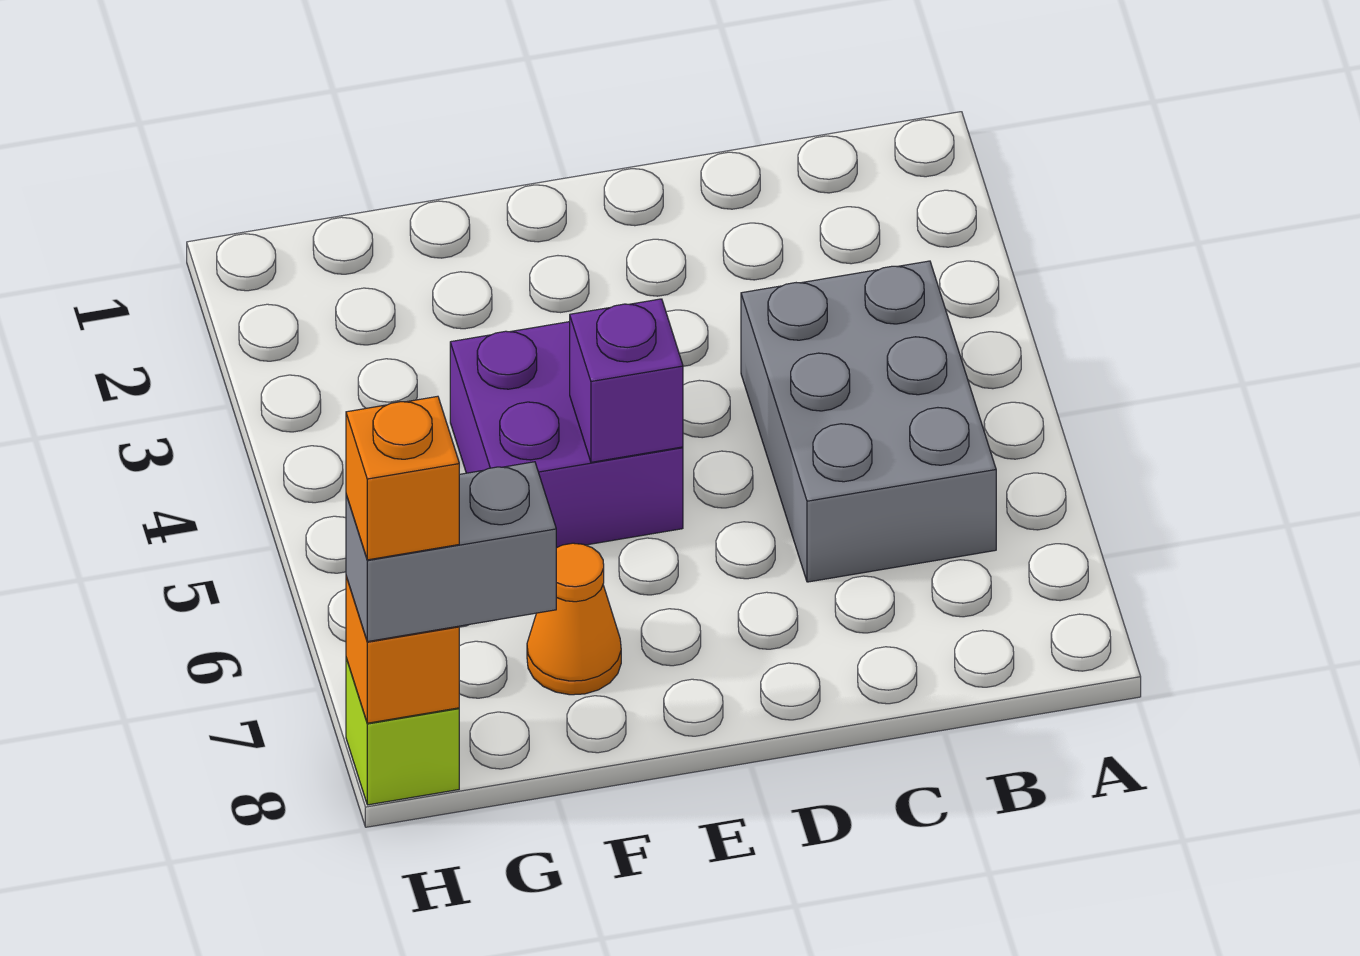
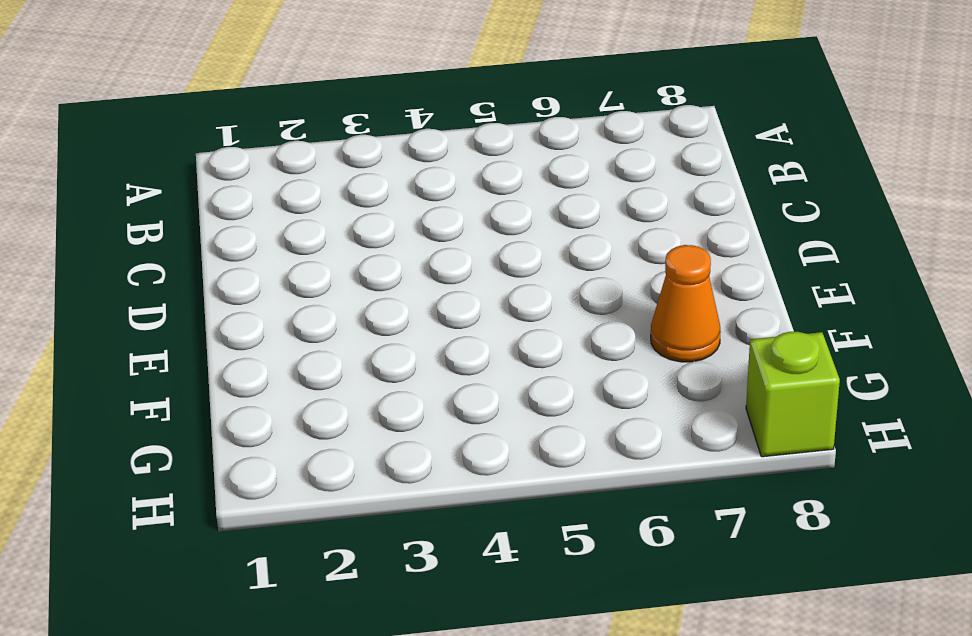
none -> grey 2x3 brick [741,261,996,582]
none -> purple 2x2 brick [450,322,683,548]

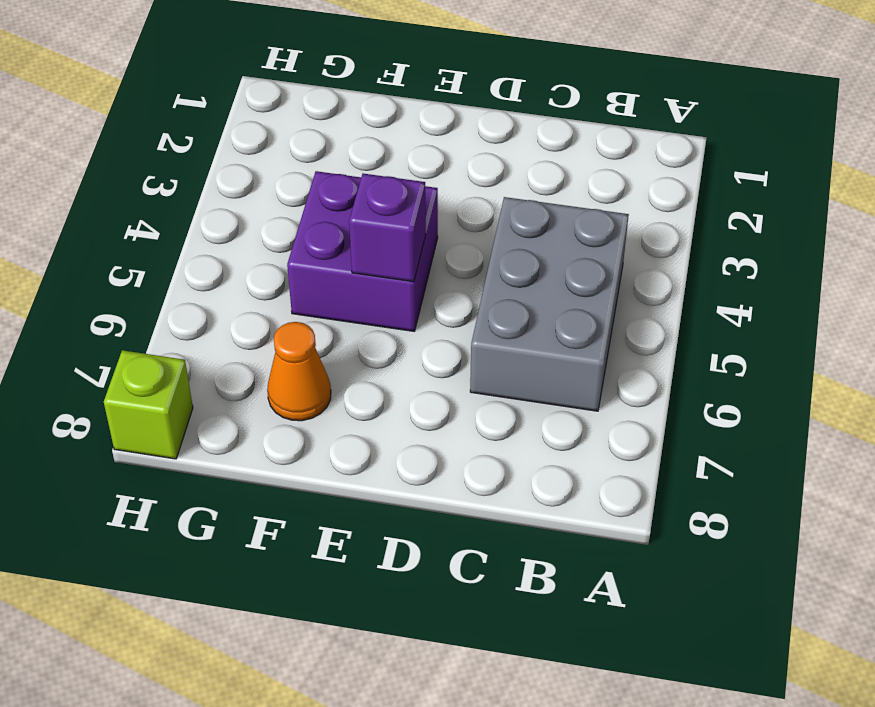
none -> orange 1x1 brick [346,576,459,723]
none -> grey 1x2 brick [346,462,556,642]

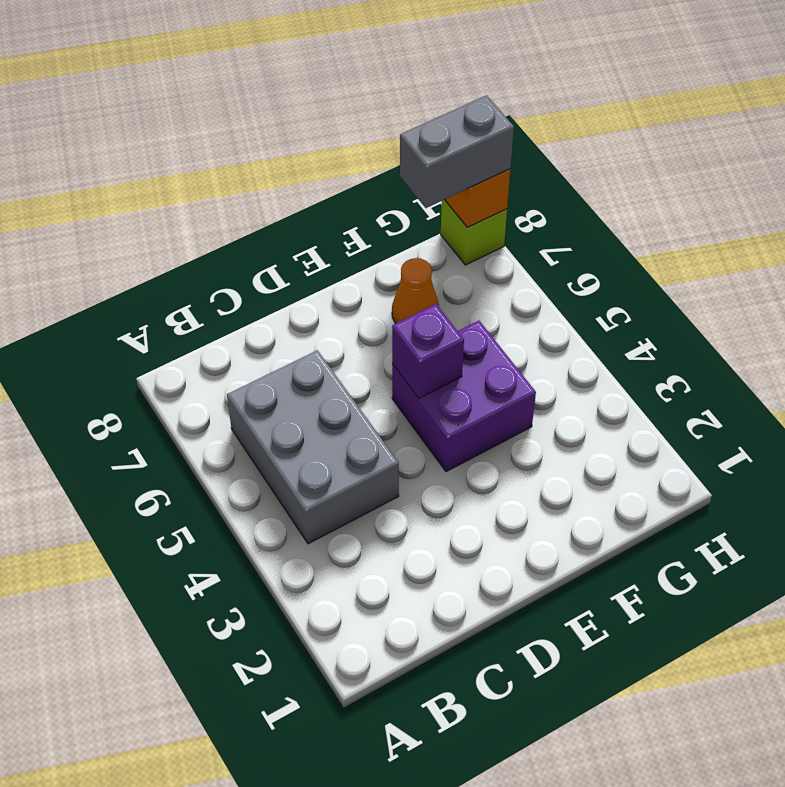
none -> orange 1x1 brick [346,396,459,560]

